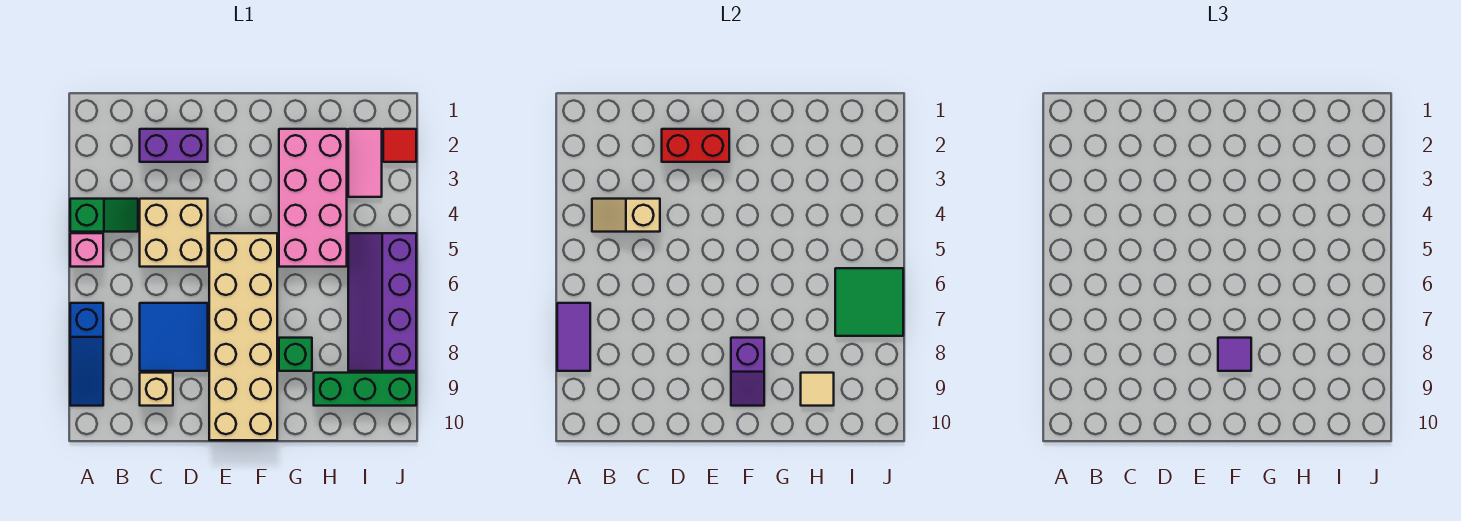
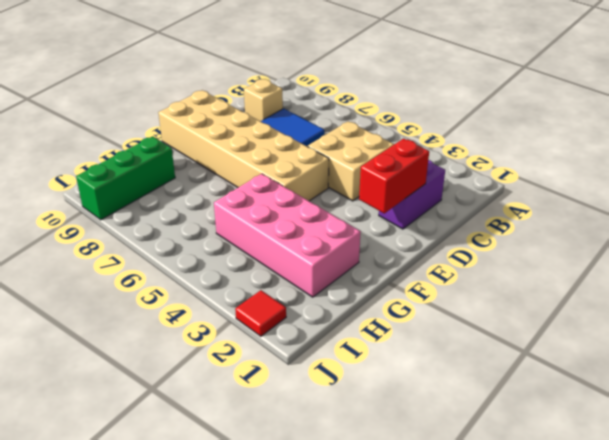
none -> green 1x2 slope [70,199,138,232]
none -> pink 1x1 brick [70,233,103,267]
none -> blue 1x3 slope [70,303,103,406]

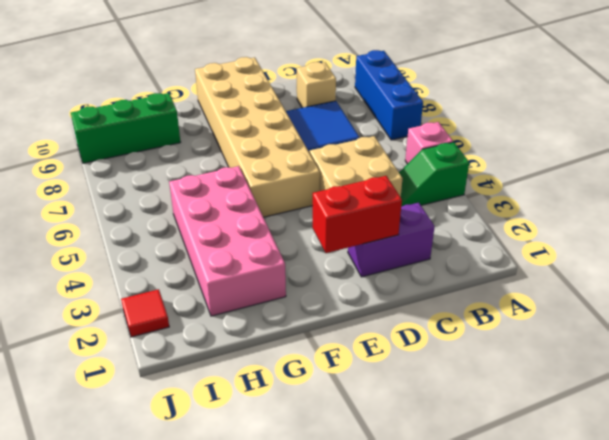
blue 1x3 brick [355,50,423,140] -> blue 1x3 slope [70,303,103,406]
none -> green 1x1 brick [279,338,312,371]
none -> pink 1x2 tile [348,129,382,197]
none -> purple 2x4 slope [348,233,416,371]

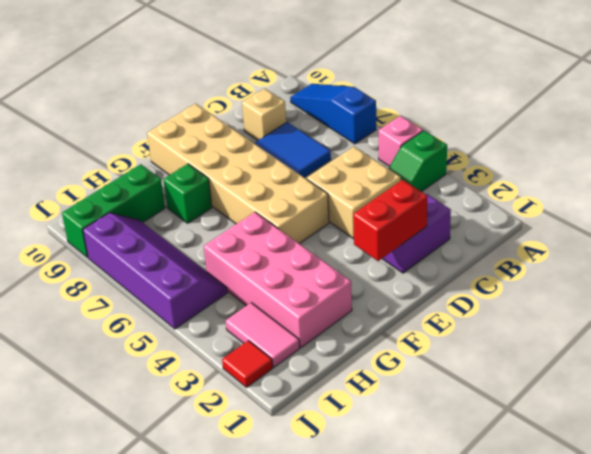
none -> purple 1x2 tile [557,303,590,371]
none -> tan 1x2 slope [592,199,660,232]
none -> purple 1x2 slope [731,338,764,406]

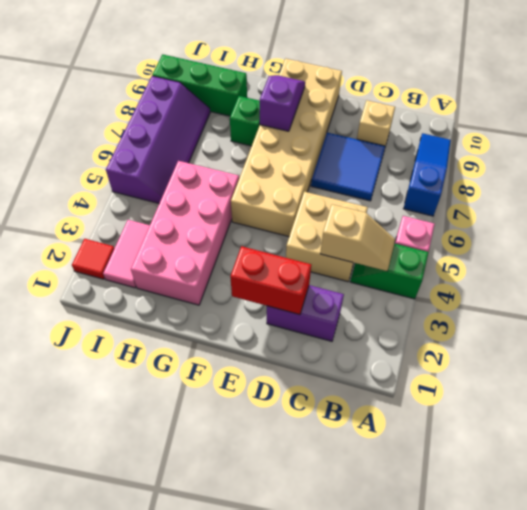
none -> purple 1x2 tile [557,303,590,371]
none -> tan 1x1 tile [801,373,834,406]
none -> green 2x2 tile [835,268,903,336]

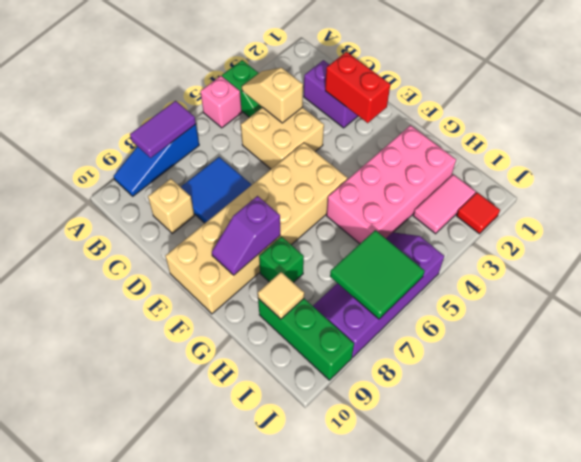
none -> purple 1x1 tile [1218,338,1251,371]

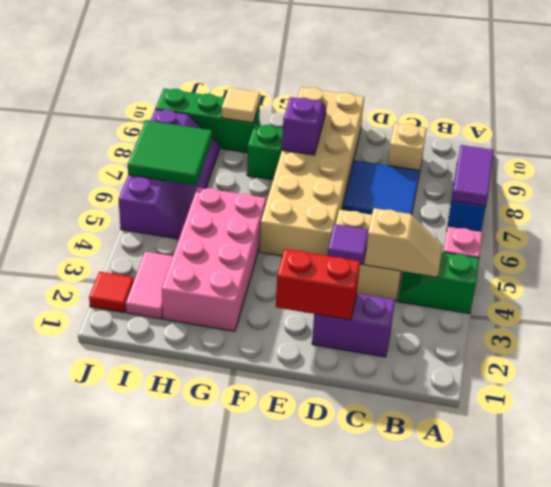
purple 1x1 tile [328,224,369,265] -> purple 1x1 tile moved to [1218,338,1251,371]

